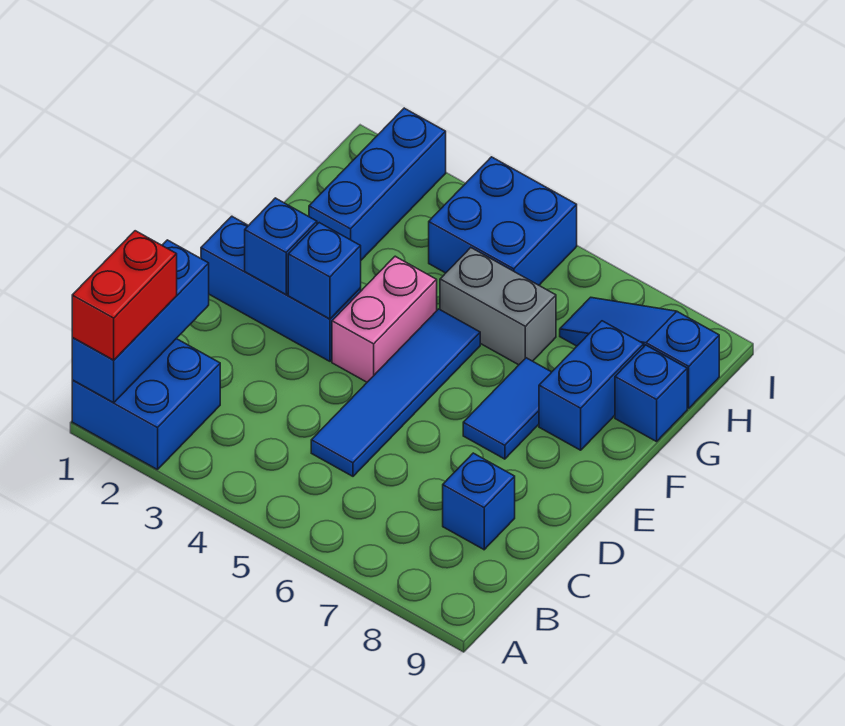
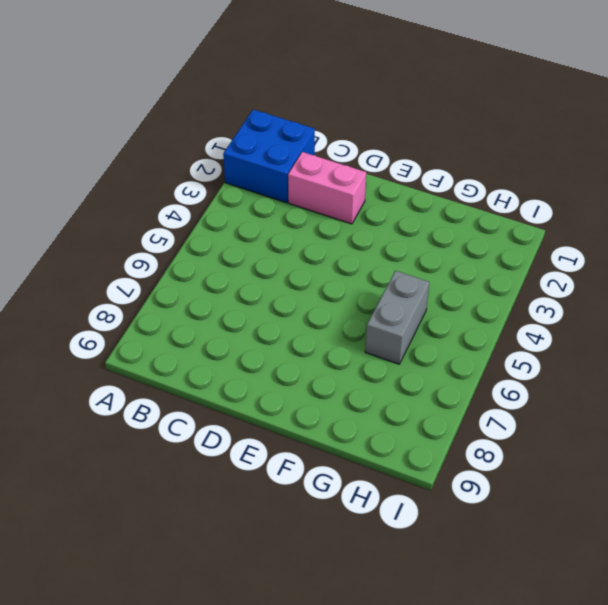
pink 1x2 brick [288,152,366,224] -> pink 1x2 brick moved to [332,256,437,382]
none -> blue 1x4 tile [311,309,480,476]
none -> blue 1x1 brick [443,453,515,550]
none -> blue 1x3 brick [201,216,361,361]

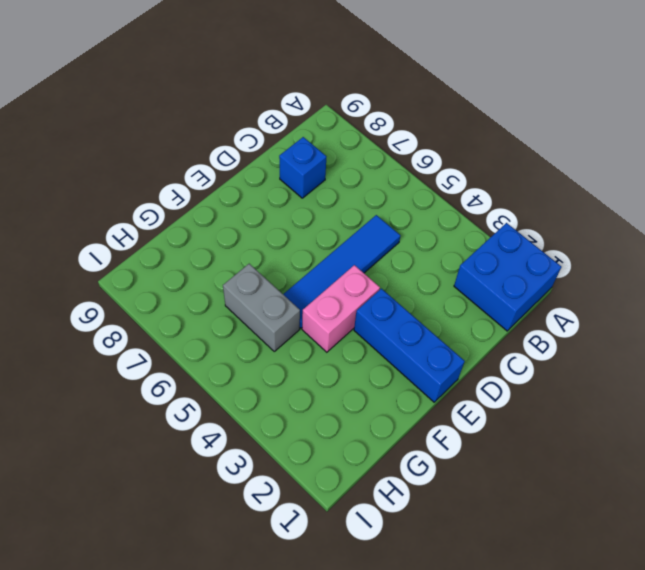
none -> blue 1x2 tile [463,358,551,459]
none -> blue 1x2 brick [539,321,644,450]
none -> blue 1x3 brick [309,108,446,260]

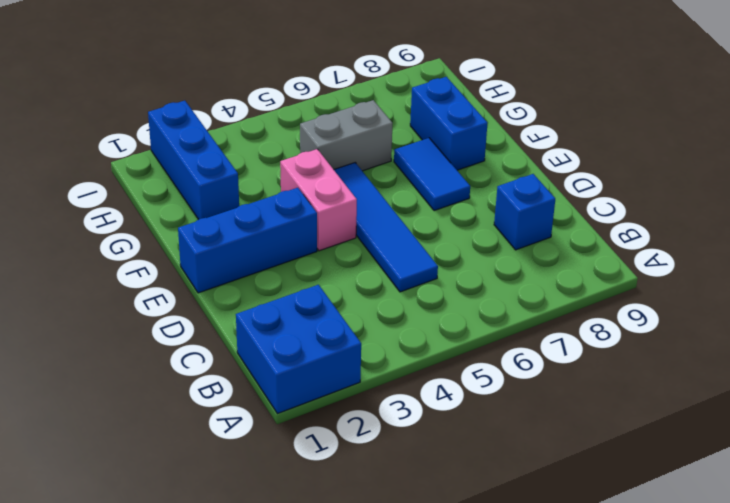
none -> blue 1x1 brick [615,345,687,442]
none -> blue 2x2 brick [429,157,577,285]
none -> blue 1x3 slope [560,297,719,408]

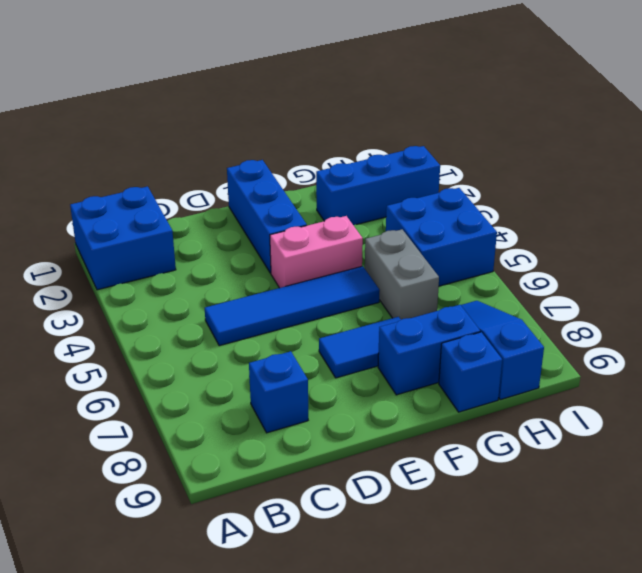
none -> blue 1x3 brick [72,240,209,403]
none -> blue 1x1 brick [245,198,317,295]
none -> blue 1x1 brick [288,223,361,319]

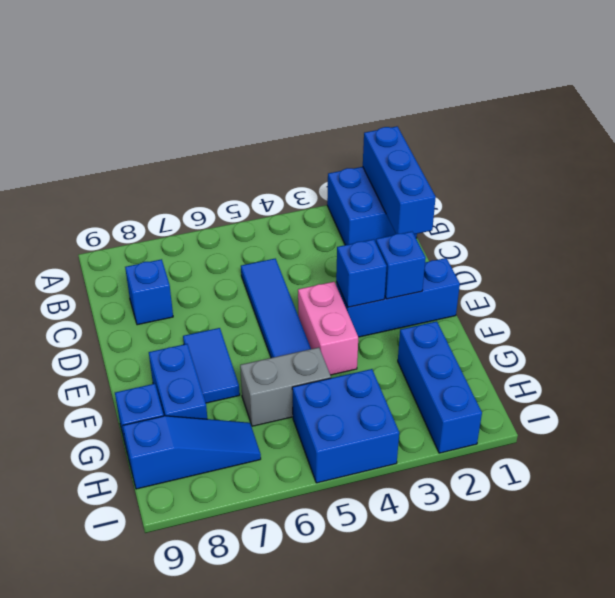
none -> red 1x2 brick [72,231,177,360]

